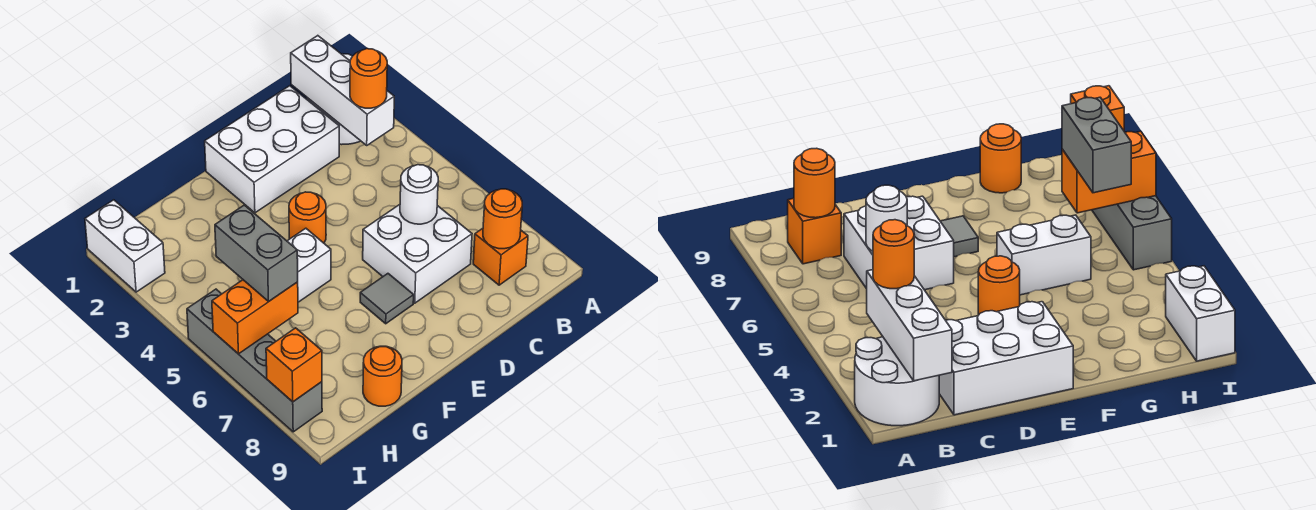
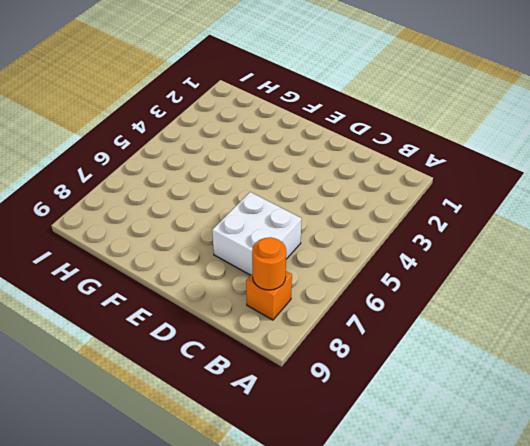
none -> white 2x2 round brick [855,337,939,426]
none -> white 2x3 brick [205,86,339,213]
none -> orange 1x1 round brick [289,192,326,243]

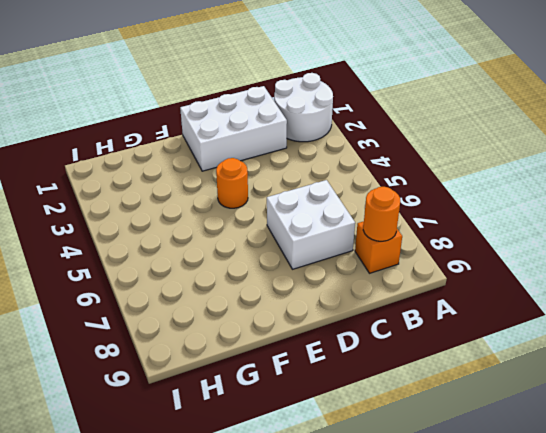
none -> grey 1x1 tile [360,274,414,324]
none -> white 1x2 brick [287,228,331,302]
none -> orange 1x1 round brick [363,346,402,406]

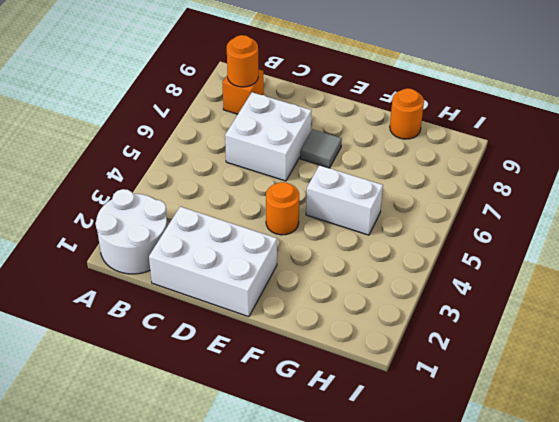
none -> white 1x2 brick [85,200,165,292]
none -> grey 1x4 brick [187,289,322,432]
none -> white 1x3 brick [291,36,394,145]

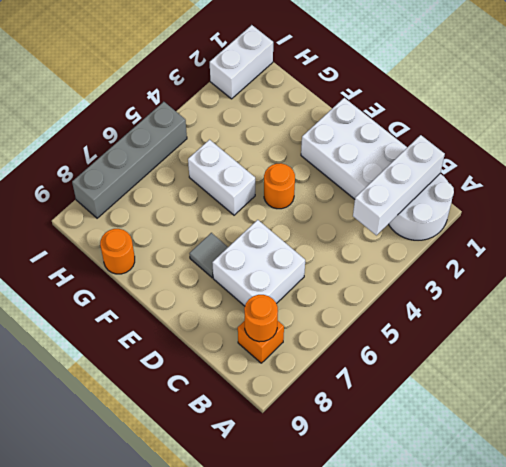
none -> white 1x1 round brick [400,165,438,224]
none -> orange 1x2 brick [212,280,298,354]
none -> orange 1x1 brick [266,328,322,402]

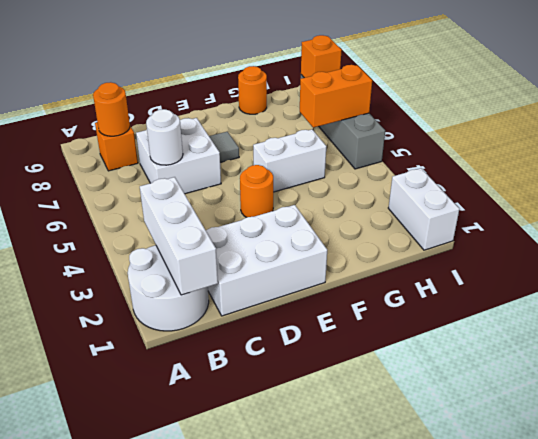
none -> orange 1x1 round brick [350,49,387,108]
none -> grey 1x2 brick [215,205,298,301]

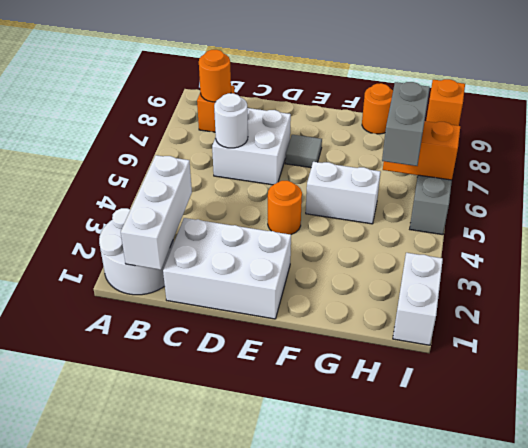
none -> orange 1x1 round brick [350,49,387,108]

